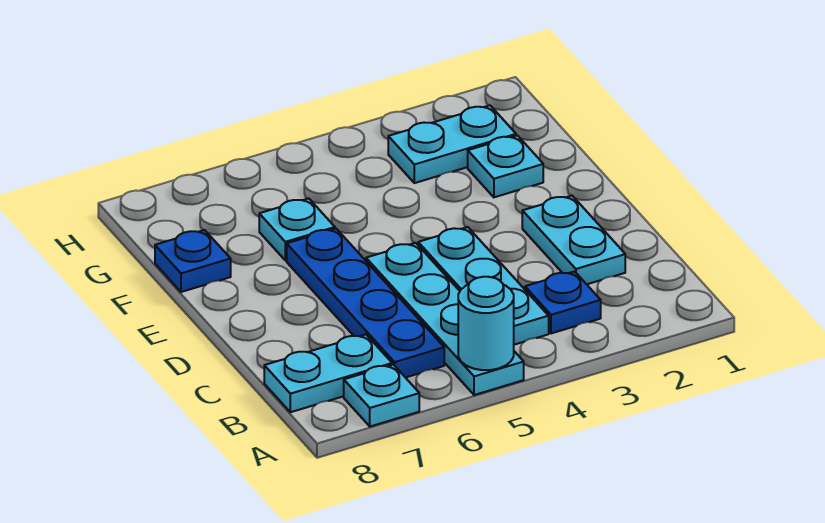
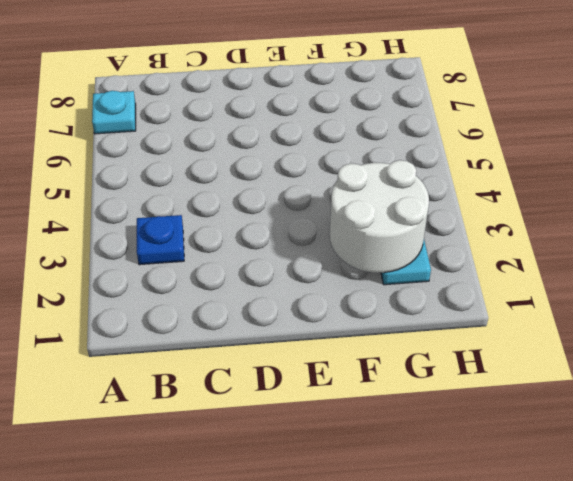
white 2x2 round brick [330,160,429,273] -> none
none -> cyan 1x4 plate [366,243,524,395]
none -> cyan 1x3 plate [418,227,549,345]
none -> blue 1x4 plate [287,229,444,378]

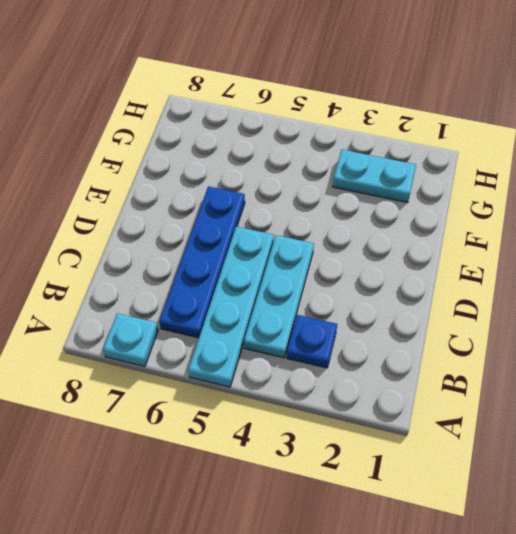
none -> cyan 1x2 plate [264,335,392,412]
none -> cyan 1x2 plate [522,196,625,284]
none -> cyan 1x1 plate [468,135,543,197]

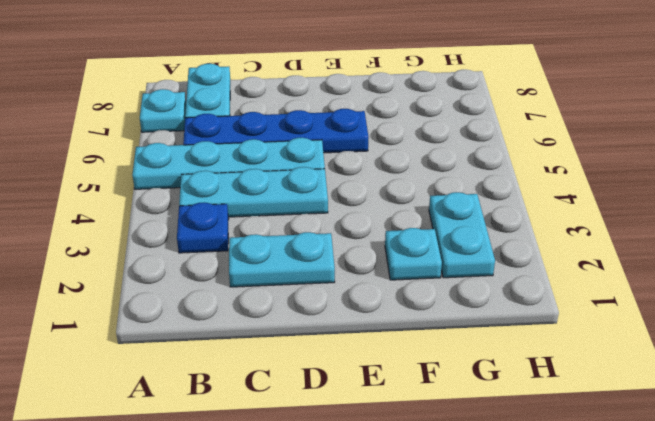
none -> cyan 1x1 plate [259,198,335,260]
none -> blue 1x1 plate [155,230,231,292]
none -> cyan 1x1 round brick [458,277,514,370]

